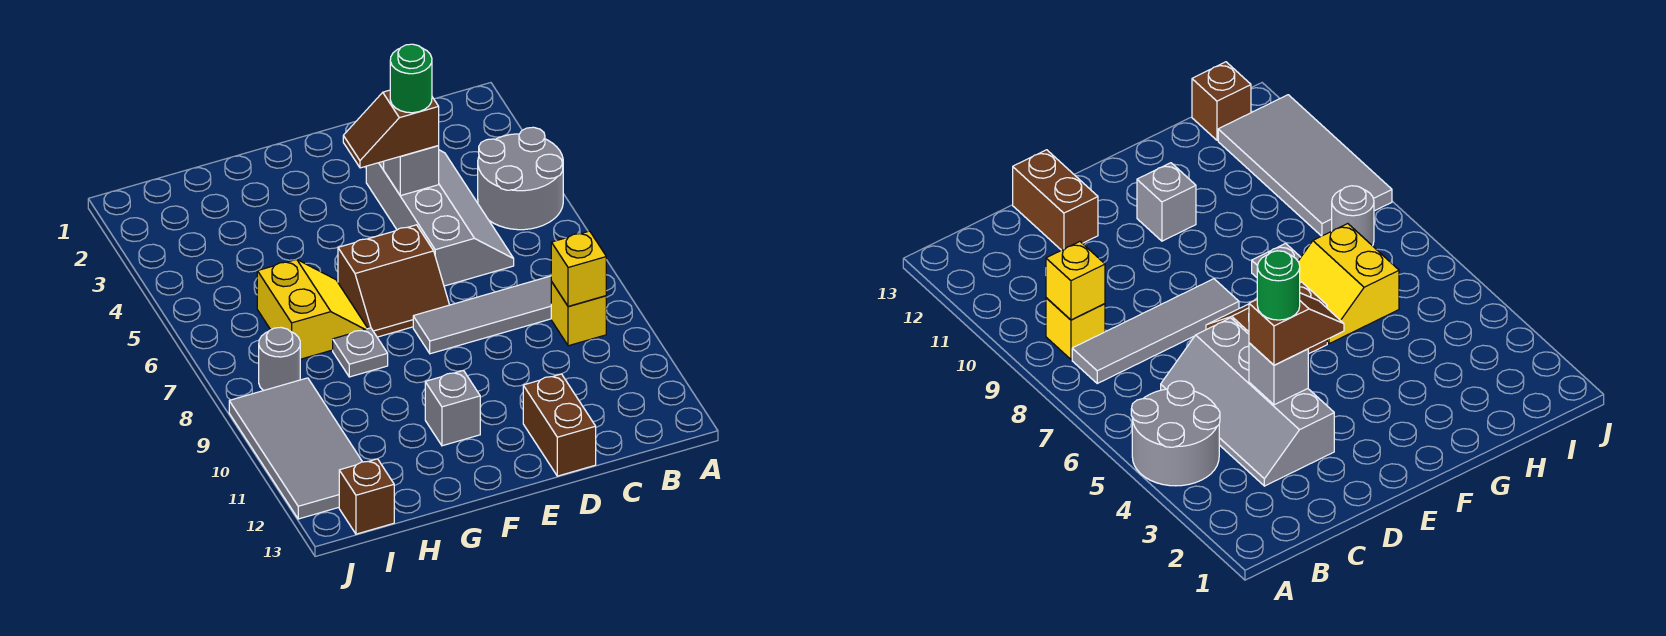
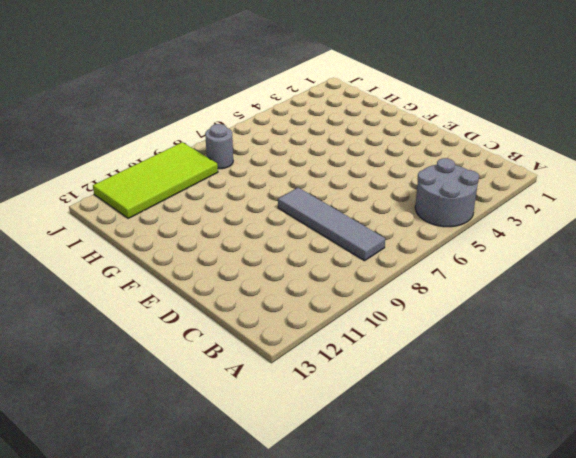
lime 2x4 tile [93,142,218,218] -> grey 2x4 tile [229,378,362,519]
none -> yellow 1x1 brick [551,282,606,346]
none -> grey 2x4 slope [366,150,514,286]
none -> brown 1x2 brick [523,374,596,476]

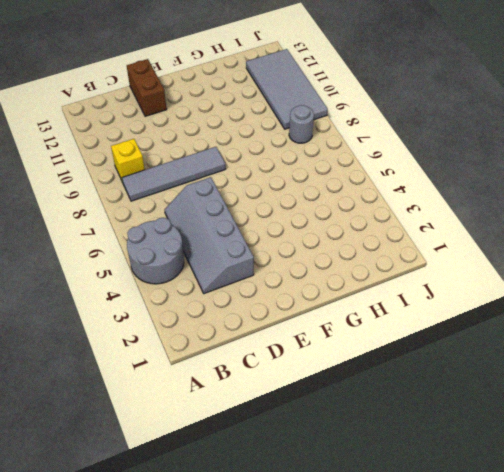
none -> brown 2x2 slope [338,225,449,337]
none -> grey 1x1 brick [425,370,480,446]
none -> yellow 2x2 slope [257,259,368,359]

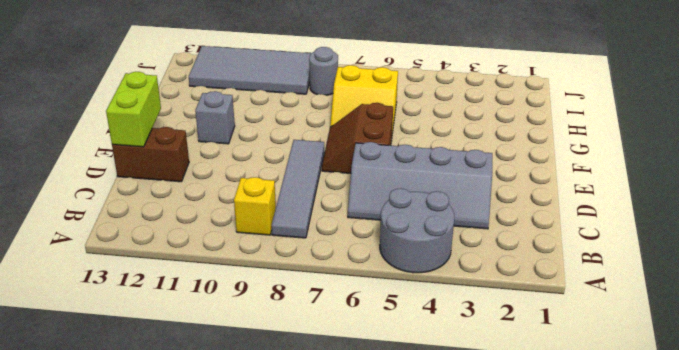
lime 1x2 brick [106,72,161,147] -> none
none -> grey 1x1 plate [333,328,388,377]
none -> brown 1x1 brick [339,459,394,534]
none -> yellow 1x1 brick [551,231,606,307]

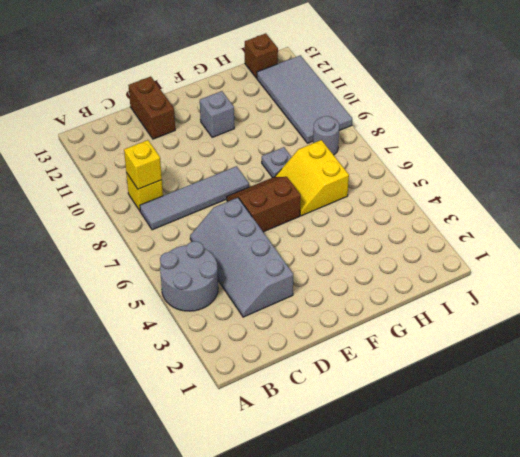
none -> grey 1x1 brick [384,146,439,196]
none -> brown 1x2 slope [343,90,439,168]
none -> green 1x1 round brick [390,44,432,113]

